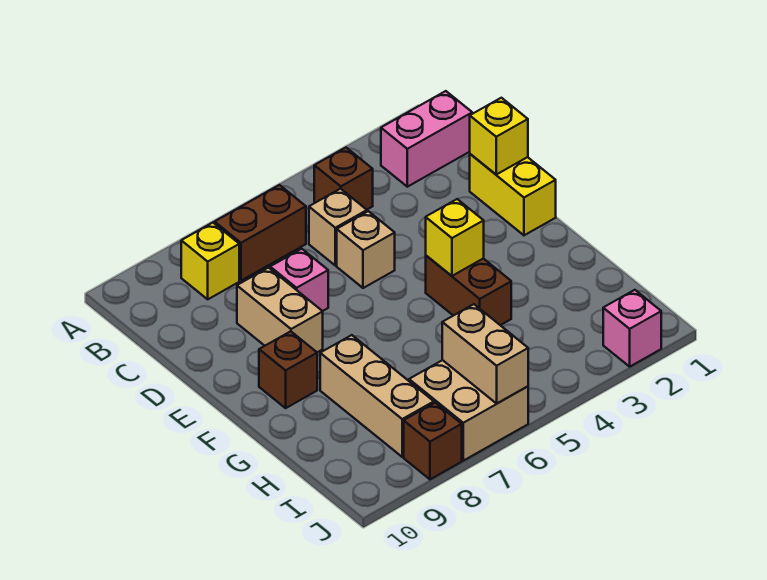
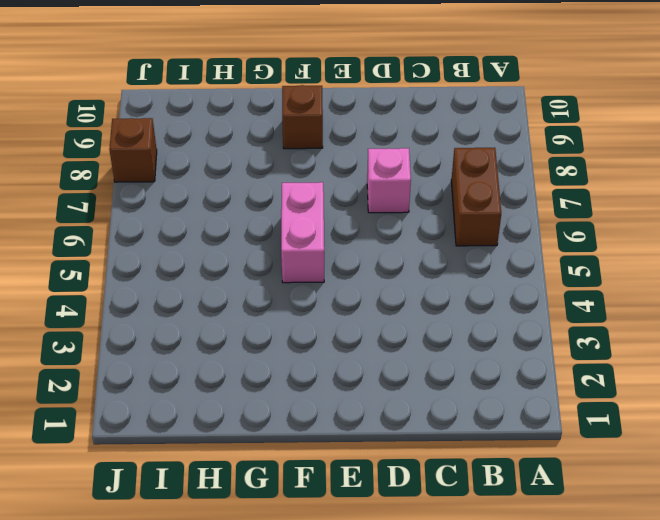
pink 1x2 brick [281,182,324,283] -> pink 1x2 brick moved to [381,91,472,187]
none -> brown 1x1 brick [314,148,373,210]
none -> yellow 1x1 brick [181,223,239,299]
none -> tan 1x1 brick [309,189,367,266]

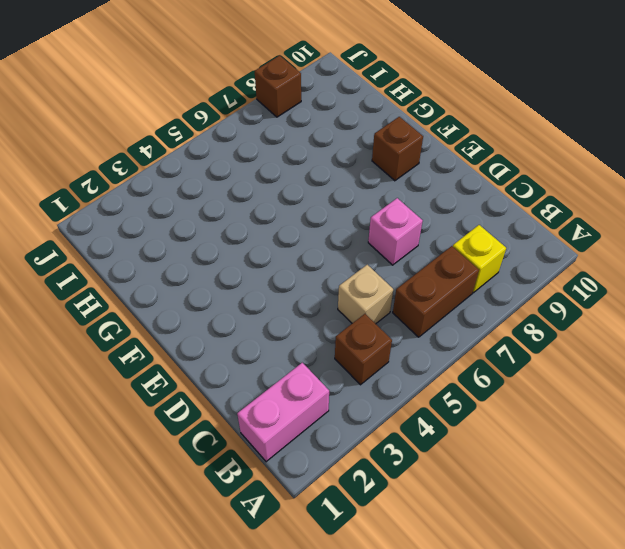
none -> yellow 1x2 brick [470,154,556,235]
none -> tan 1x1 brick [337,211,395,288]
none -> tan 1x2 brick [237,268,323,352]

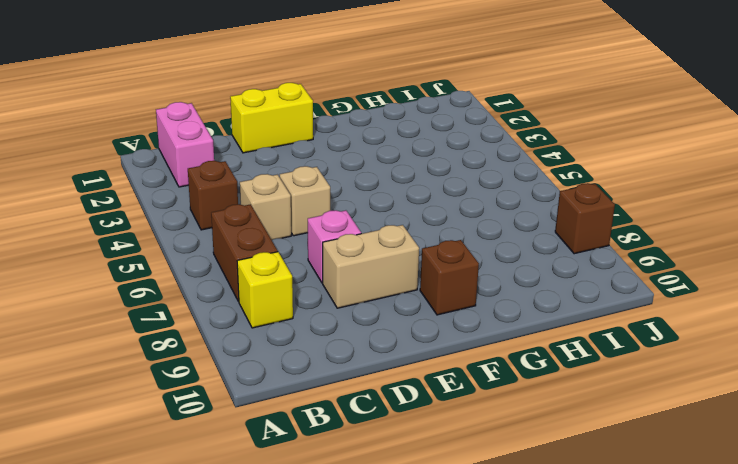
none -> brown 1x2 brick [426,256,511,325]
none -> tan 1x3 brick [320,335,434,457]
none -> tan 2x2 brick [409,360,528,461]

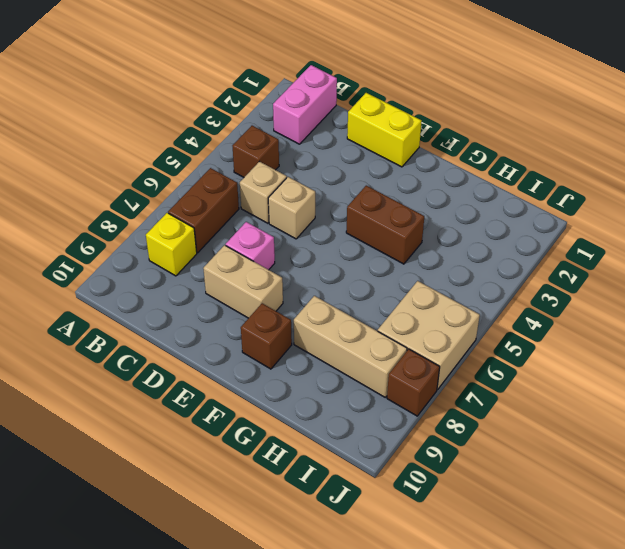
none -> pink 1x1 brick [603,290,661,367]
none -> yellow 1x1 brick [470,98,528,174]
none -> yellow 1x1 brick [426,199,484,276]

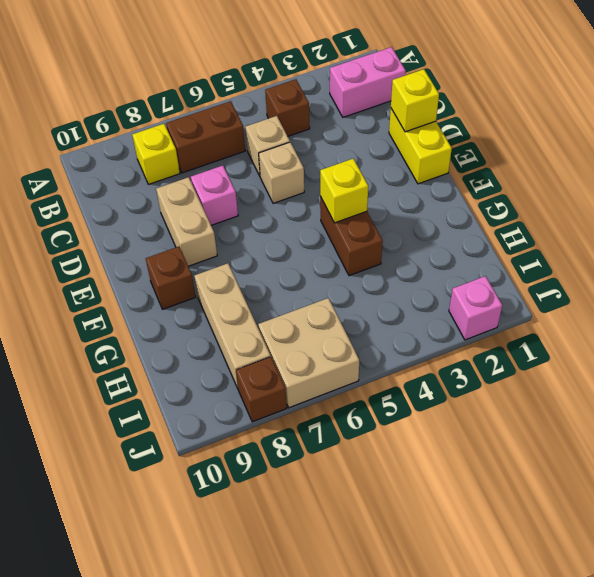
none -> tan 1x2 brick [442,304,528,403]

